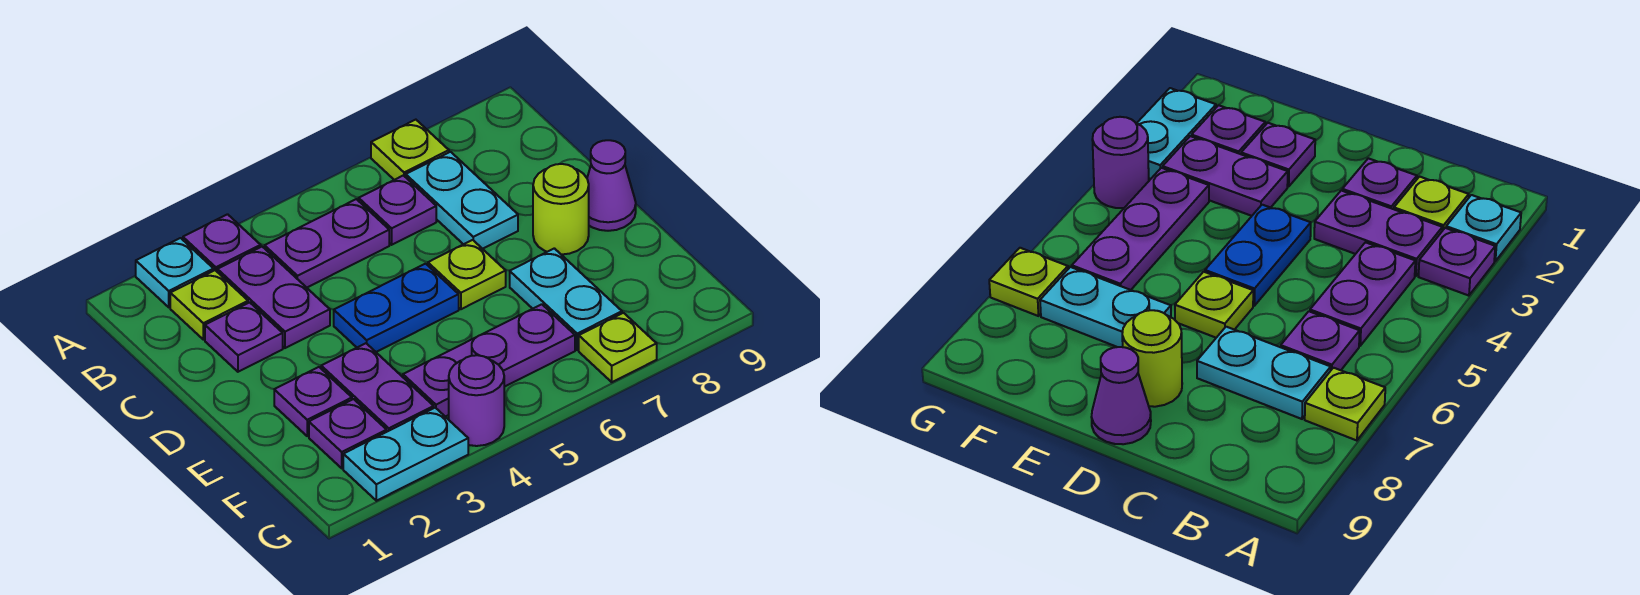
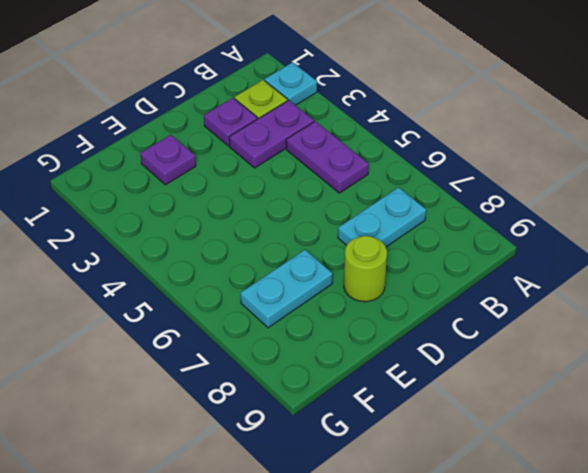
none -> purple 1x1 plate [183,214,261,271]
none -> lime 1x1 plate [371,120,449,180]
none -> purple 1x1 plate [359,175,436,245]

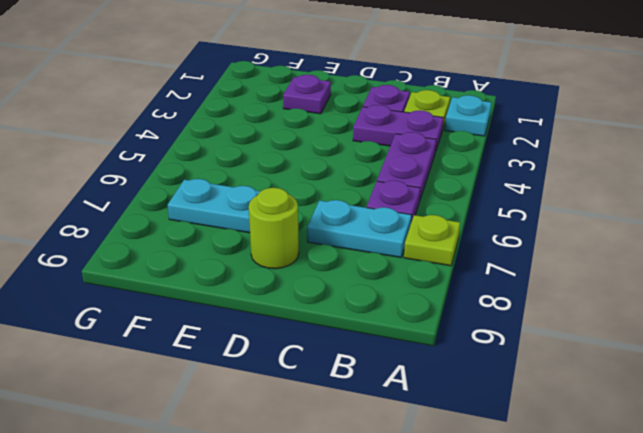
none -> purple 1x1 plate [183,214,261,271]
none -> blue 1x2 plate [334,264,459,352]
none -> lime 1x1 plate [428,240,506,309]

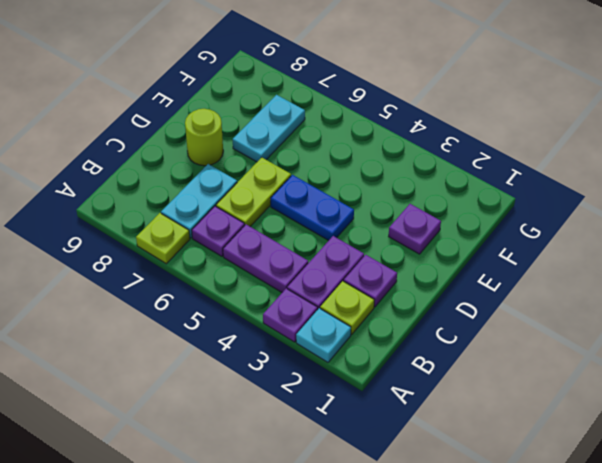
lime 1x2 plate [216,157,291,226] -> lime 1x1 plate [428,240,506,309]
none -> purple 1x1 cone [587,140,636,231]
none -> purple 1x2 plate [321,343,434,432]
none -> purple 1x1 plate [309,399,387,468]

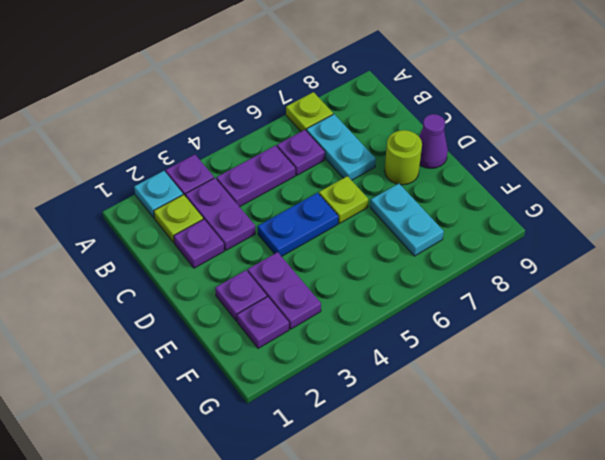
none -> purple 1x3 plate [403,304,575,417]
none -> cyan 1x2 plate [343,408,468,501]
none -> purple 1x1 round brick [449,355,504,446]

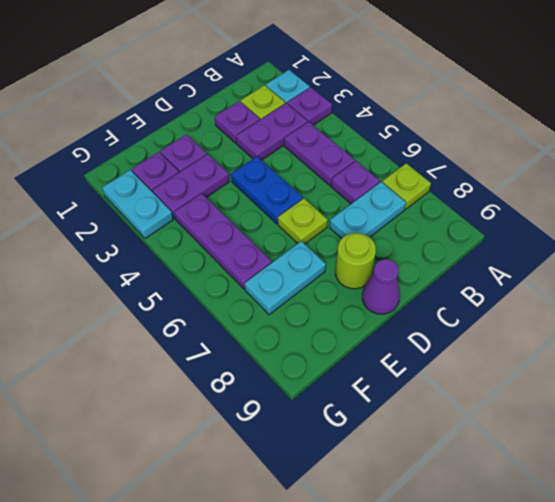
none -> purple 1x1 round brick [449,355,504,446]
none -> lime 1x1 plate [579,313,657,382]

